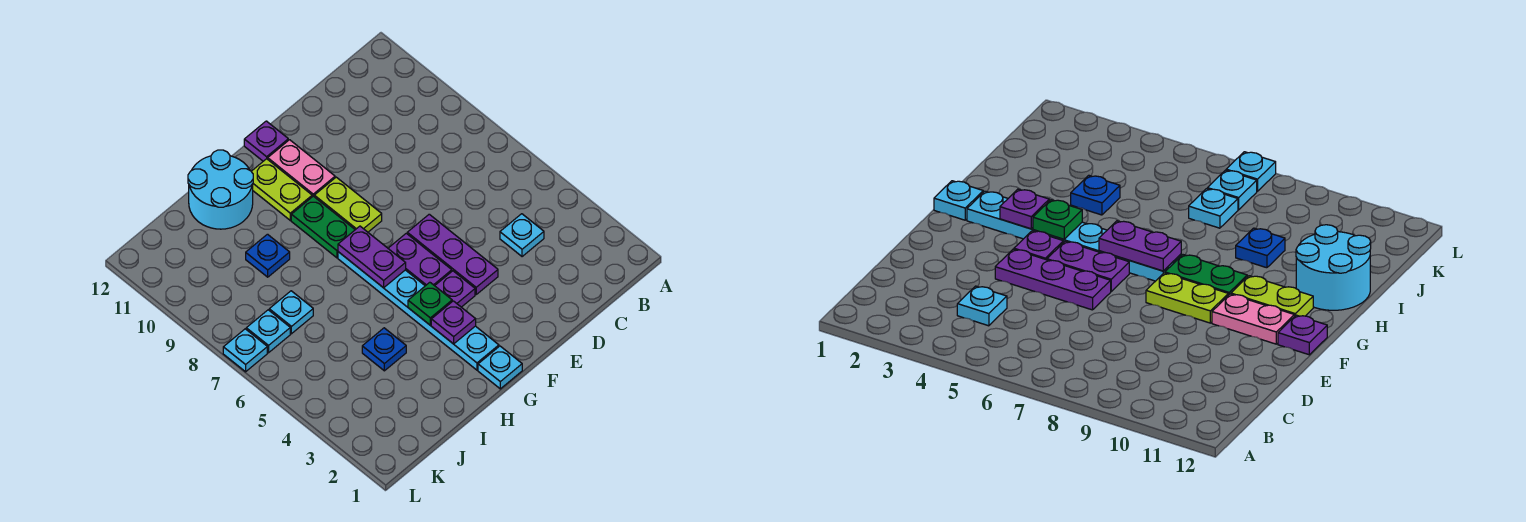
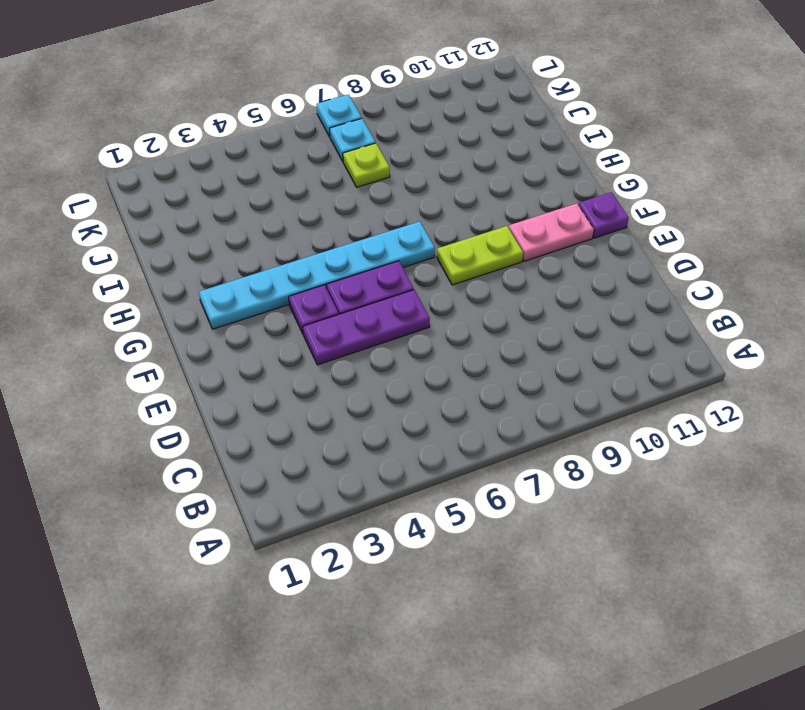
lime 1x1 plate [343,143,390,187] -> cyan 1x1 plate [269,291,313,334]
none -> cyan 1x1 plate [500,214,544,257]
none -> cyan 1x1 plate [478,346,522,389]
none -> green 1x2 plate [291,196,355,258]

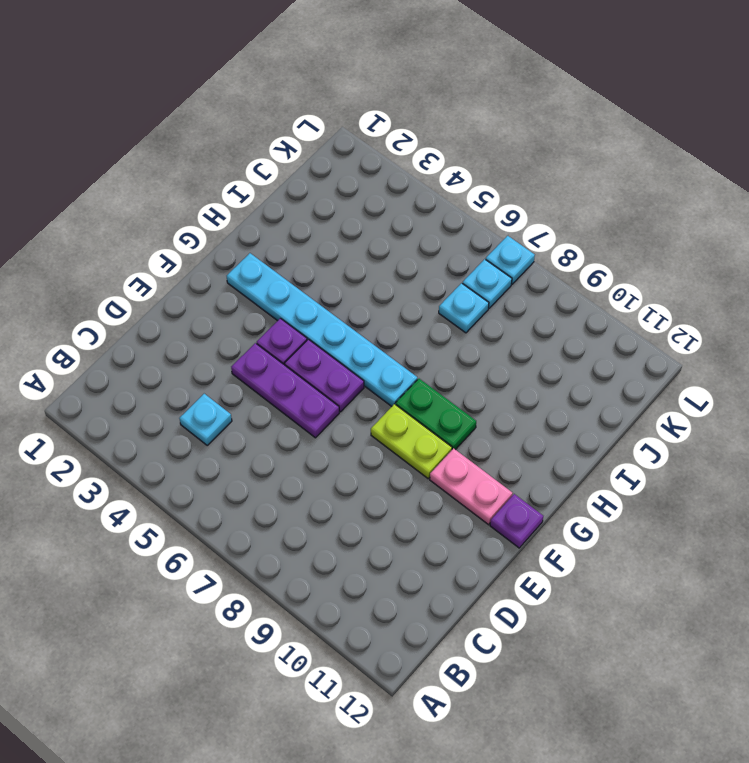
none -> cyan 1x1 plate [478,346,522,389]
none -> lime 1x2 plate [251,159,312,220]
none -> cyan 2x2 round brick [188,150,253,229]

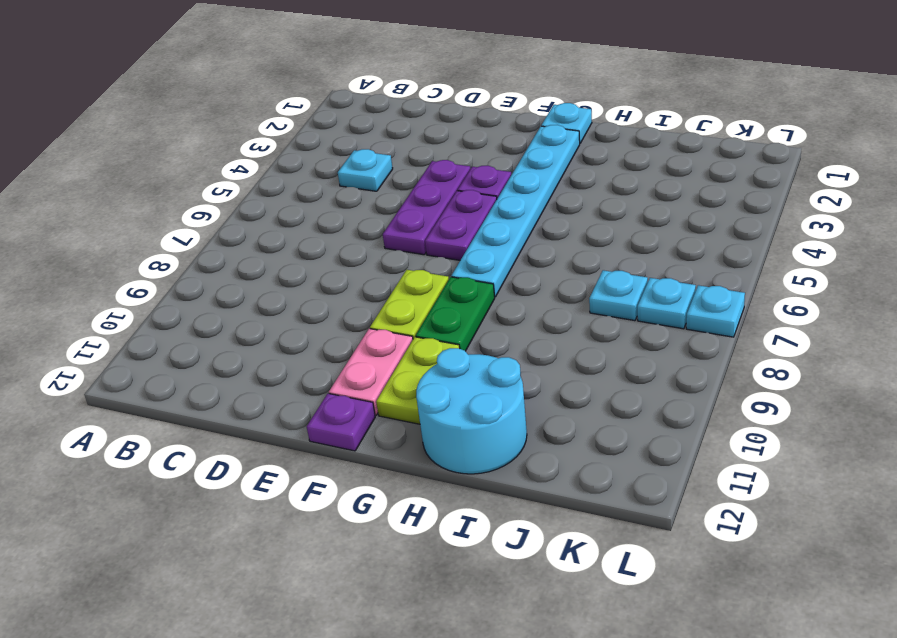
none -> blue 1x1 plate [362,328,406,371]
none -> blue 1x1 plate [246,234,290,277]
none -> purple 1x1 plate [431,301,476,344]

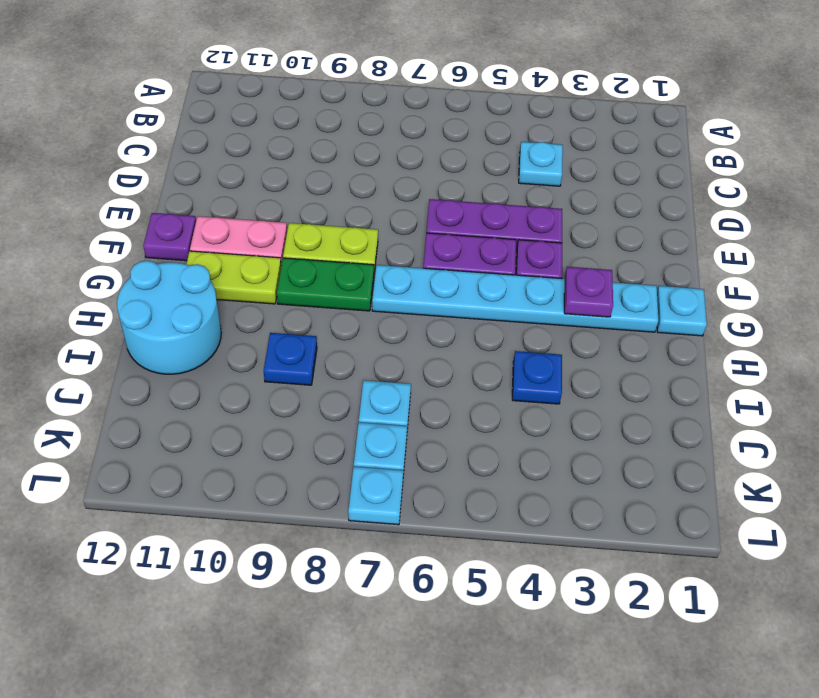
none -> green 1x1 plate [408,282,452,325]
none -> purple 1x2 plate [338,226,406,288]

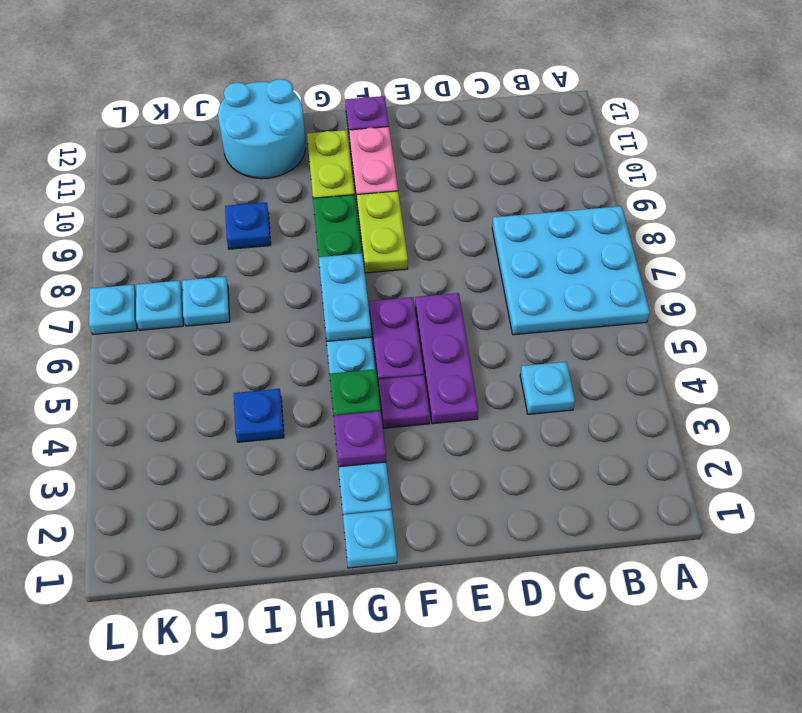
cyan 3x3 plate [492,206,650,335] -> none
cyan 1x2 plate [319,253,371,341] -> purple 1x2 plate [338,226,406,288]

